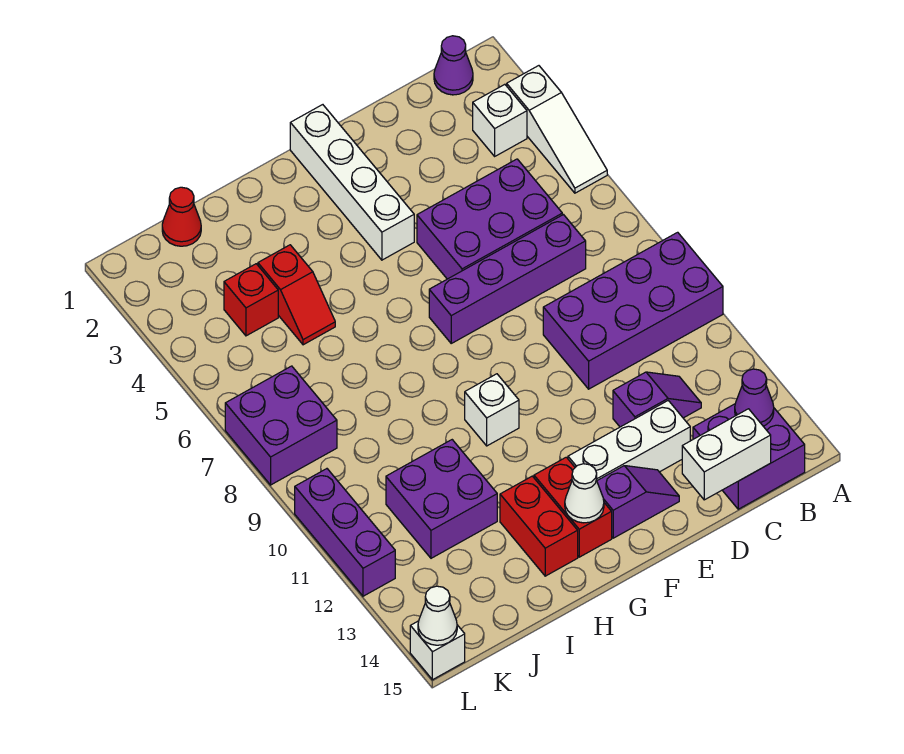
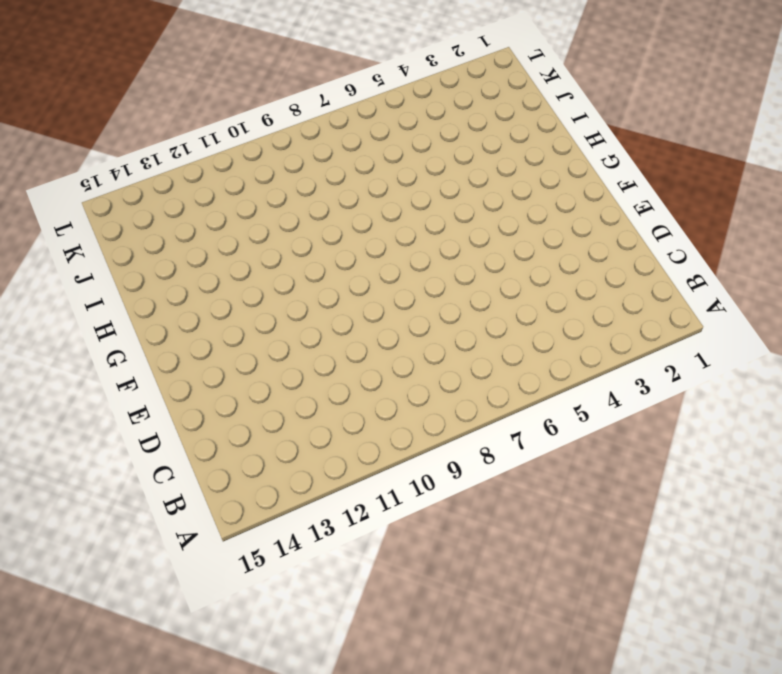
none -> white 1x3 slope [507,66,607,193]
none -> purple 2x4 brick [543,232,723,389]
none -> purple 1x1 cone [434,36,473,95]

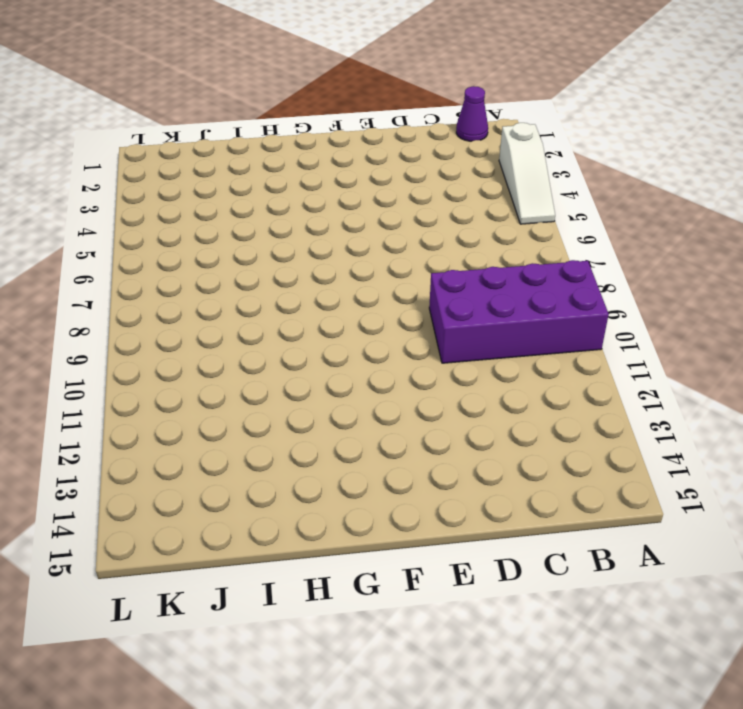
none -> white 1x1 brick [473,84,527,156]
none -> purple 2x2 brick [693,404,805,509]
none -> purple 2x3 brick [417,159,562,279]

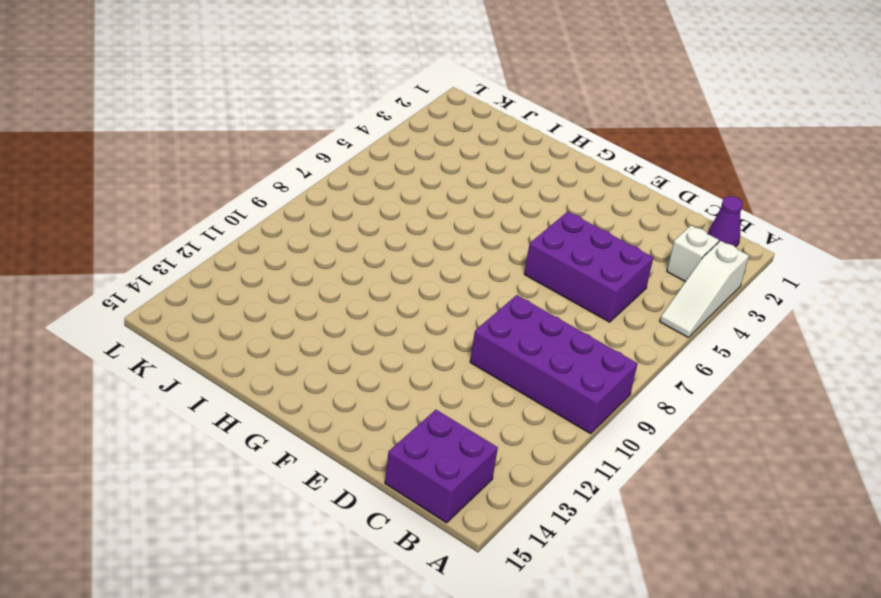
none -> purple 1x4 brick [429,215,586,343]
none -> purple 1x2 slope [613,372,701,427]
none -> white 1x3 brick [568,401,690,480]

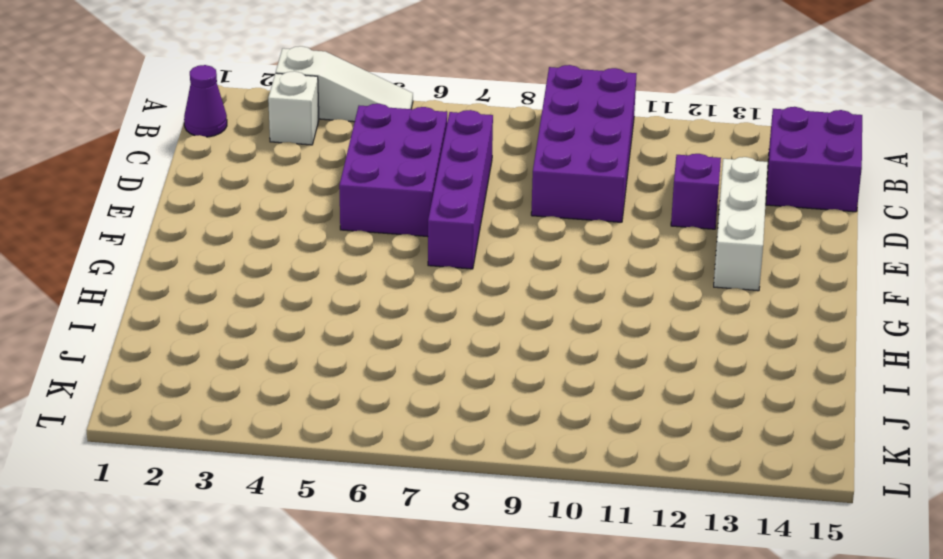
none -> purple 1x2 slope [597,466,679,538]
none -> white 1x4 brick [290,105,414,260]
none -> white 1x1 brick [465,374,519,446]

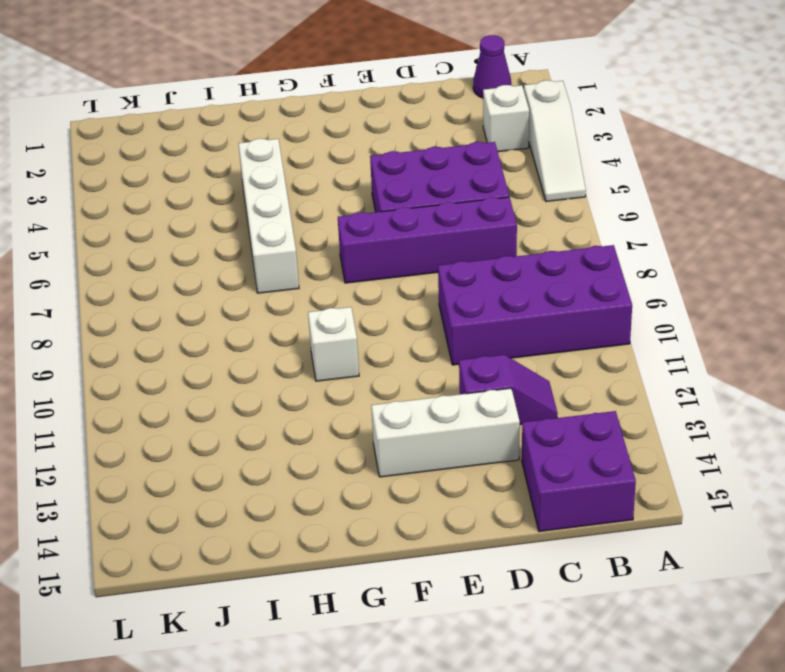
white 1x4 brick [238,139,299,293] -> white 1x4 brick moved to [290,105,414,260]
none -> purple 1x2 slope [597,466,679,538]
none -> red 1x2 brick [534,457,612,557]
none -> red 1x2 brick [500,476,578,576]

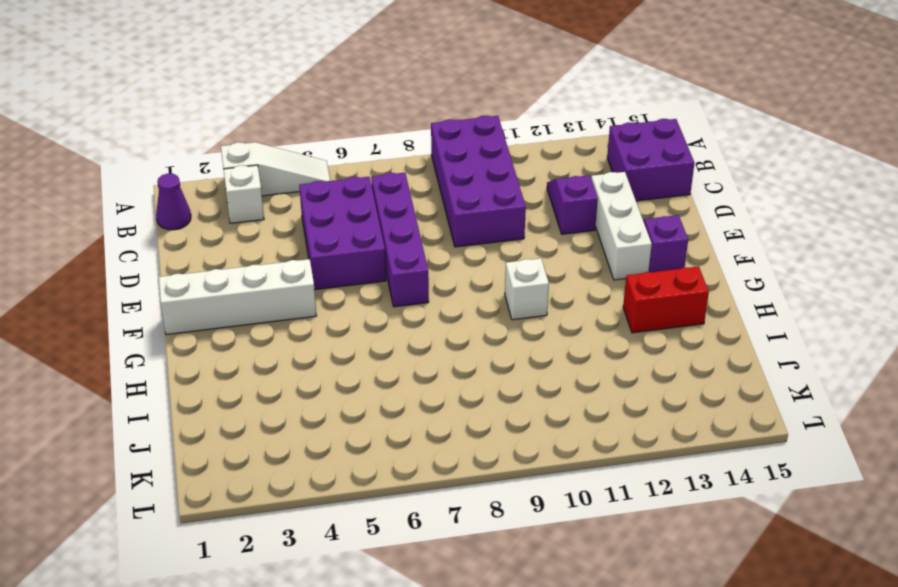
none -> red 1x2 brick [534,457,612,557]
none -> red 1x2 slope [258,245,335,345]
none -> purple 2x2 brick [386,440,497,558]

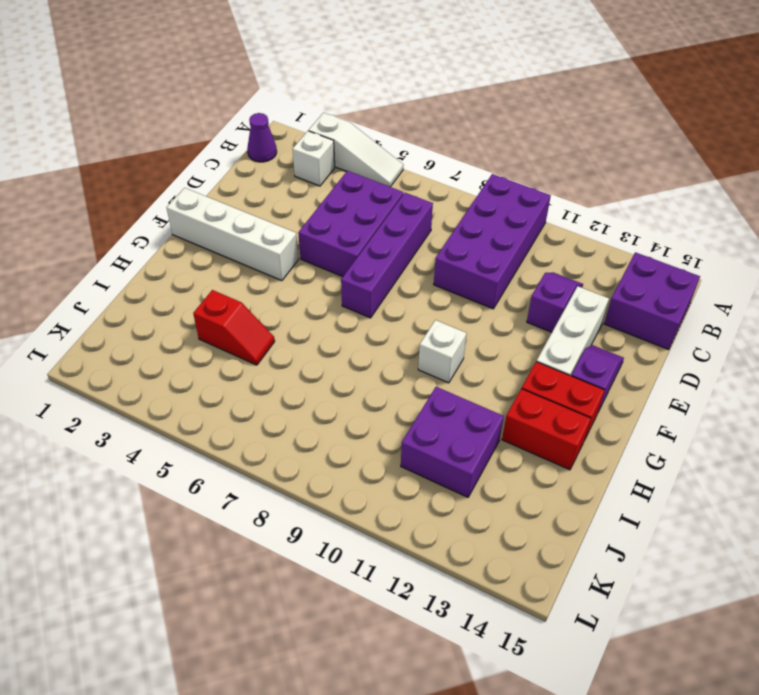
none -> red 1x1 cone [162,187,201,246]
none -> red 1x1 brick [224,264,278,336]
none -> purple 2x2 brick [225,366,337,485]

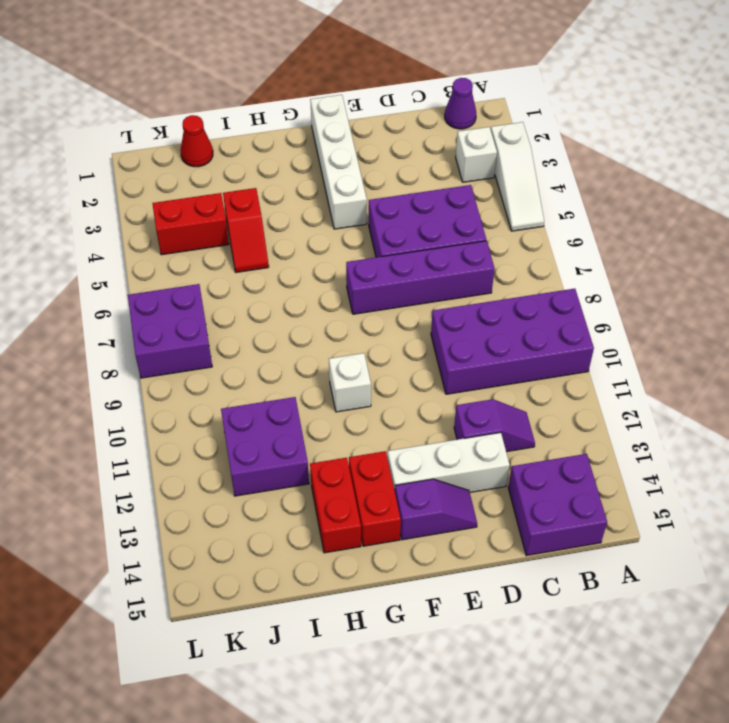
red 1x2 brick [152,193,229,255] -> red 1x1 brick [224,264,278,336]
none -> purple 1x3 brick [295,469,395,596]
none -> white 1x1 brick [410,621,465,680]
none -> purple 1x1 cone [735,369,774,426]

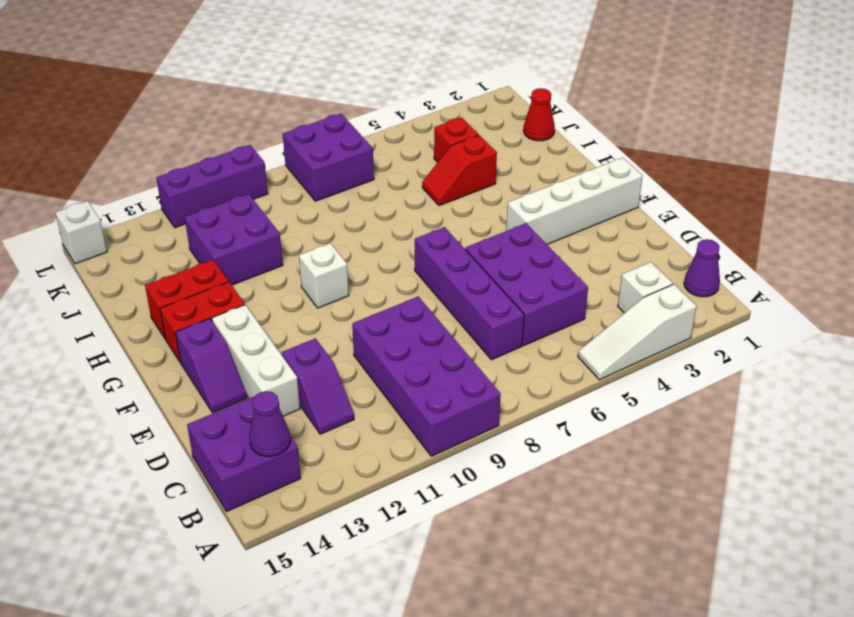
none -> white 1x2 brick [682,409,771,500]
none -> white 1x1 cone [565,464,604,523]
none -> white 1x1 cone [418,586,457,645]

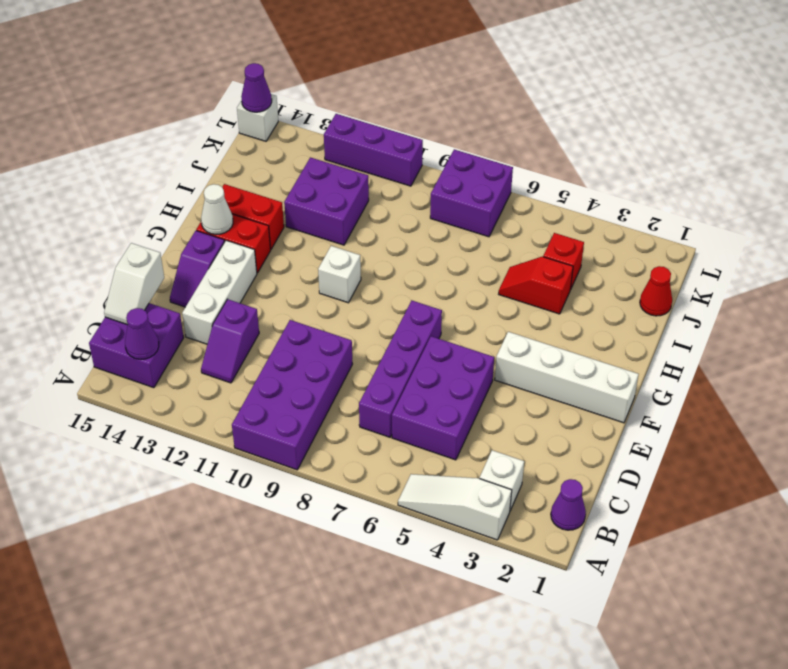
white 1x2 slope [104,243,164,325] -> white 1x2 brick [682,409,771,500]
purple 1x1 cone [241,63,272,112] -> white 1x1 cone [418,586,457,645]

